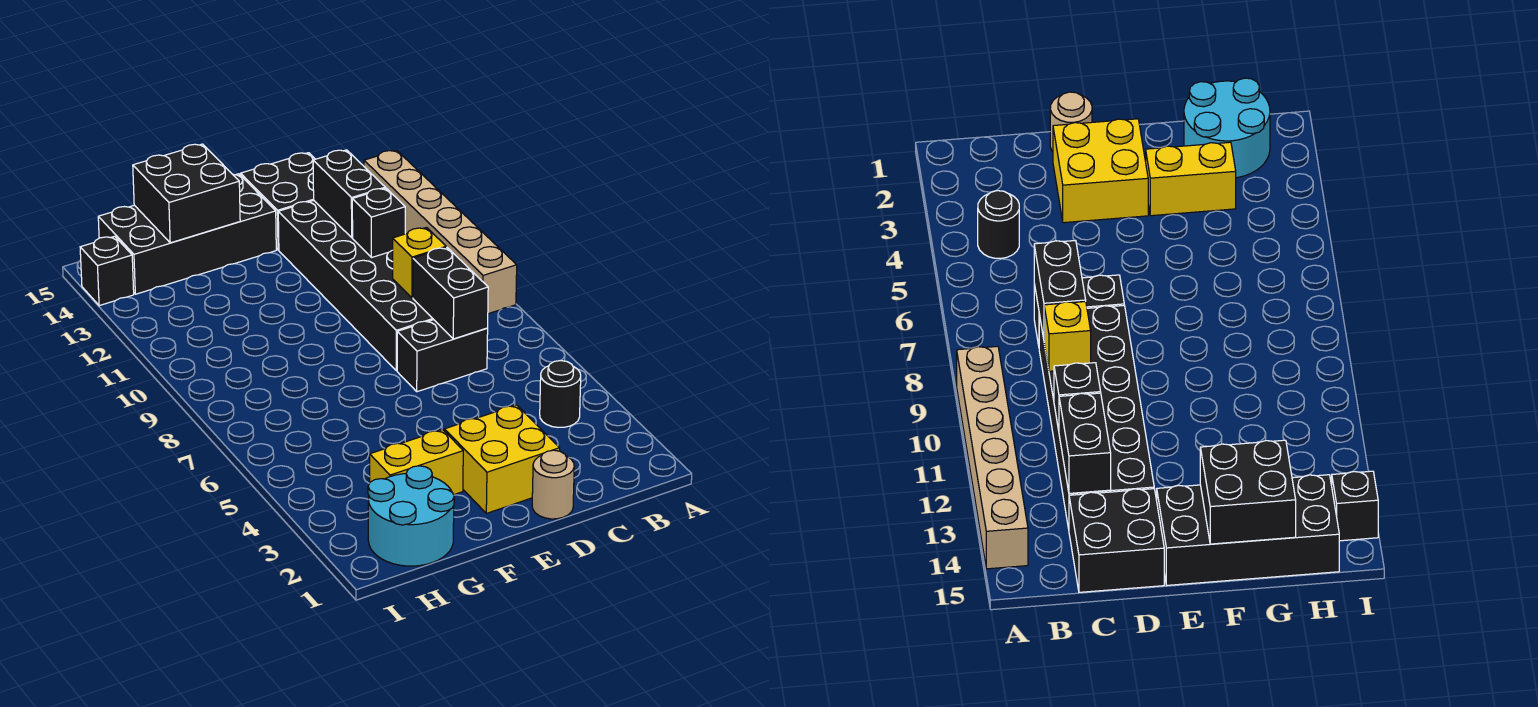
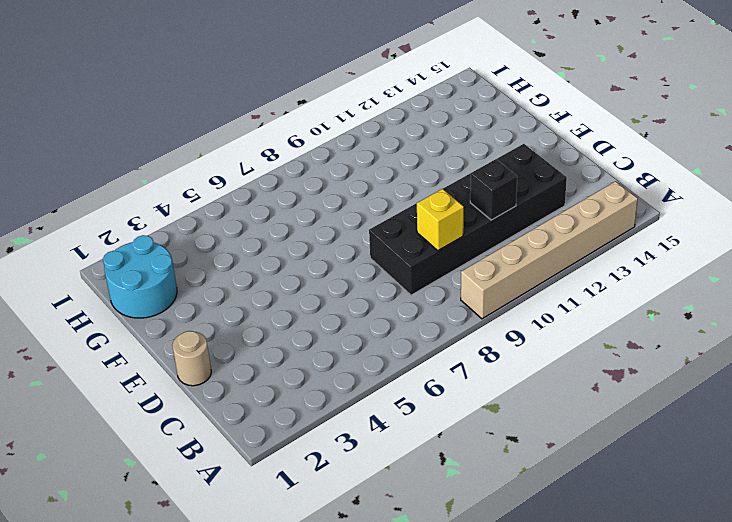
none -> black 1x1 round brick [540,361,581,427]
none -> black 1x2 brick [397,320,488,392]
none -> black 2x2 brick [241,153,315,250]

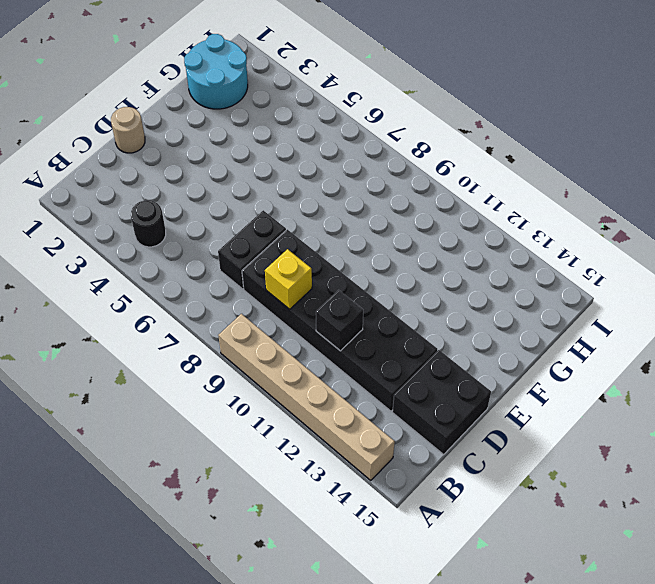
none -> yellow 2x2 brick [445,405,560,513]
none -> black 2x4 brick [98,174,276,294]
none -> yellow 1x2 brick [370,430,463,495]

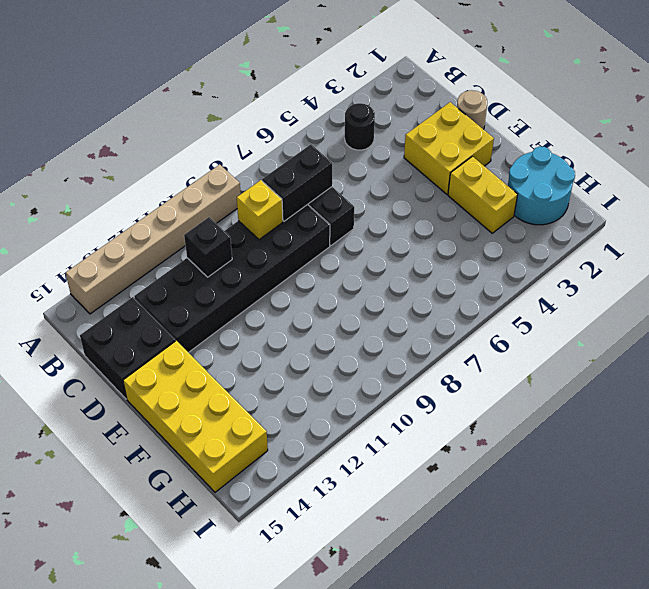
yellow 2x4 brick [123,341,268,492] -> black 2x4 brick [98,174,276,294]
none -> black 1x1 brick [80,236,134,306]
none -> black 1x2 brick [313,150,385,238]
none -> black 2x2 brick [133,144,240,243]

